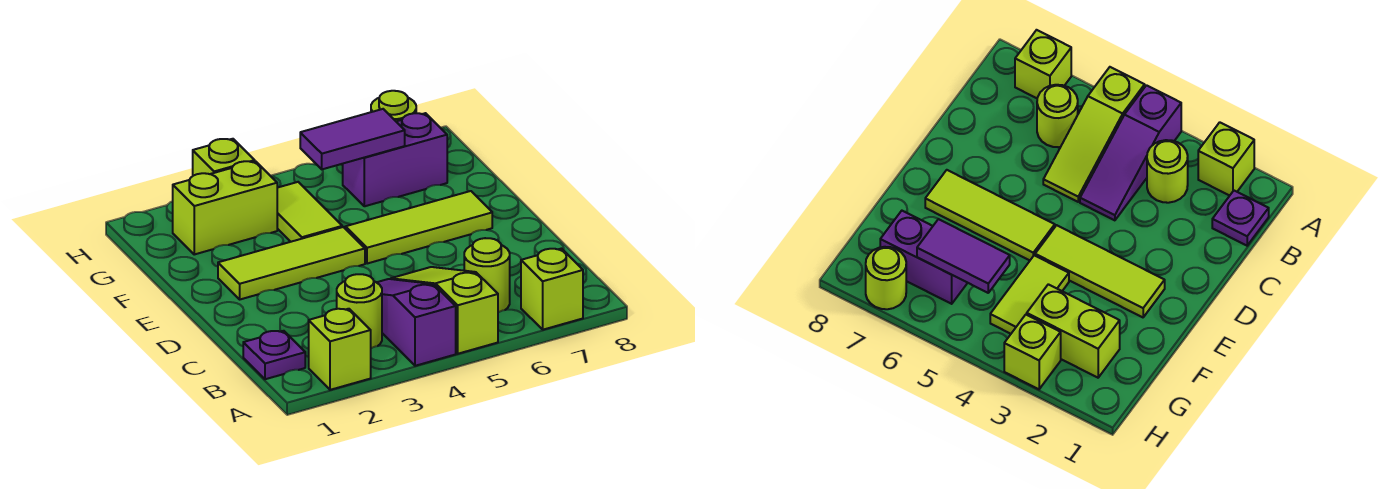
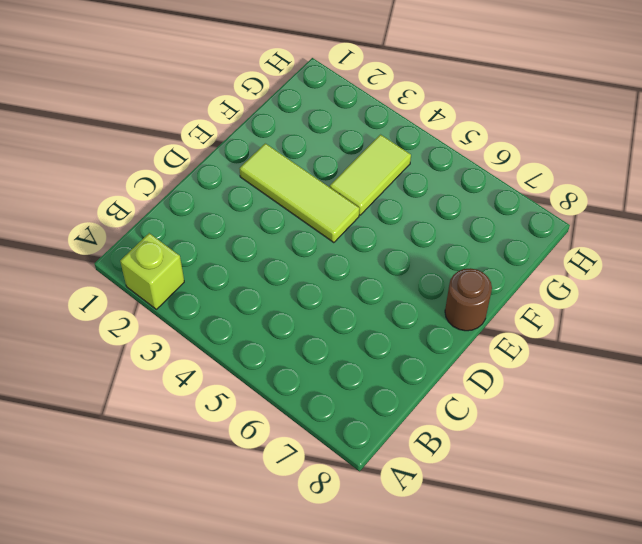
brown 1x1 round brick [445,268,492,331] -> none
none -> purple 1x3 slope [377,279,456,366]
none -> lime 1x3 slope [391,267,498,354]
none -> lime 1x1 brick [521,249,583,330]

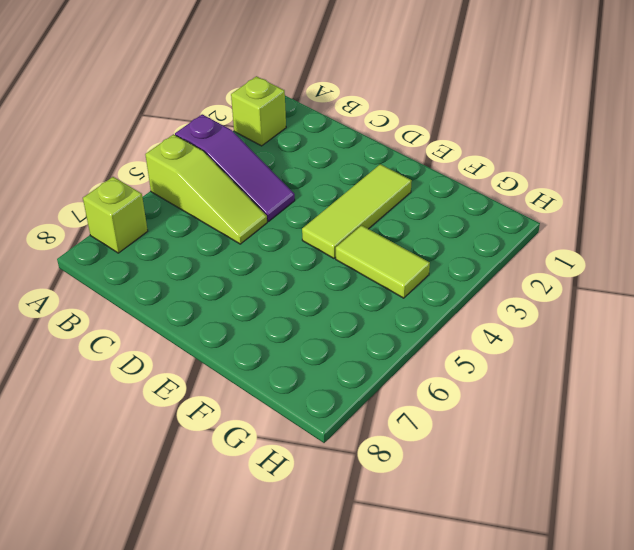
none -> purple 1x1 plate [243,331,305,379]
none -> lime 1x1 round brick [337,274,382,348]
none -> lime 1x1 round brick [464,238,510,312]

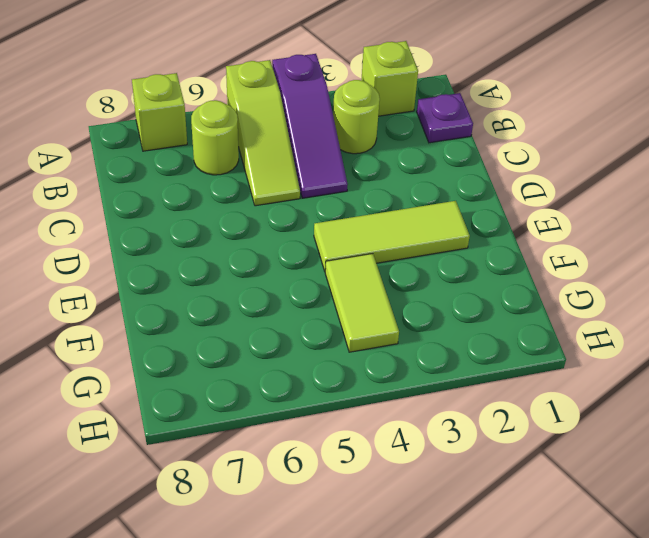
none -> lime 1x3 tile [345,191,492,264]
none -> lime 1x2 brick [173,161,277,254]
none -> purple 1x2 brick [343,113,447,206]

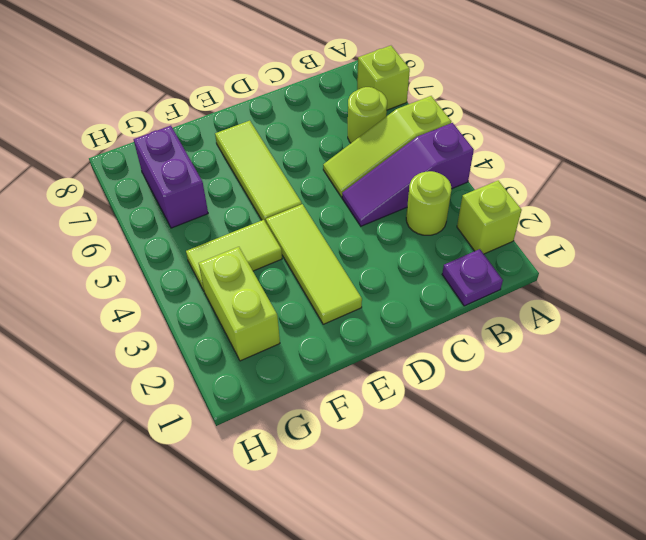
none -> lime 1x1 brick [193,139,255,176]
none -> lime 1x1 round brick [371,91,416,121]
none -> purple 1x2 tile [300,109,405,169]

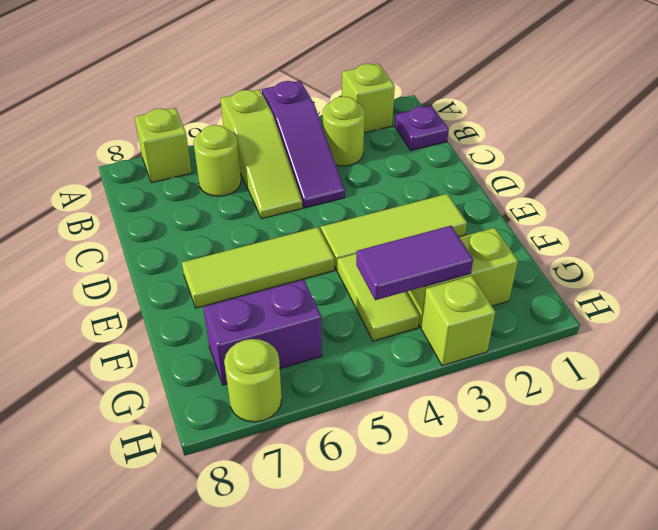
purple 1x2 tile [356,226,473,300] -> purple 1x2 tile moved to [300,109,405,169]

